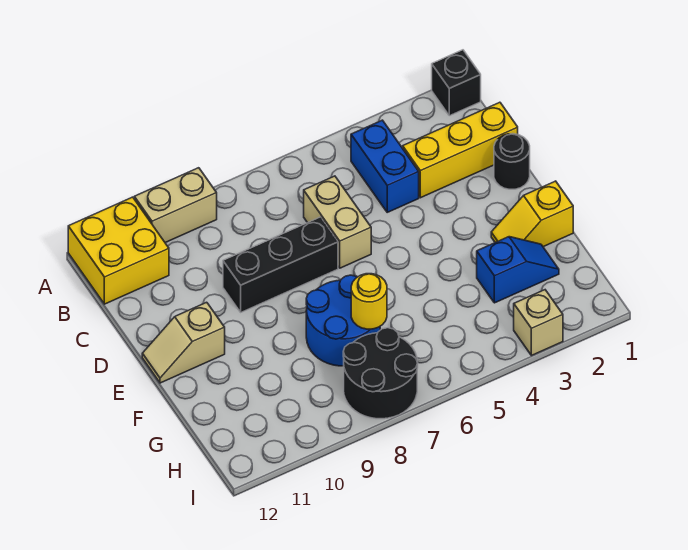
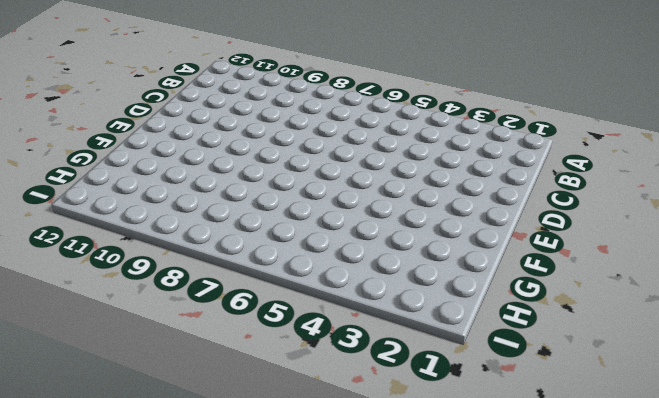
none -> black 1x1 brick [432,50,481,116]
none -> tan 1x2 brick [134,168,217,243]
none -> yellow 2x2 brick [68,197,169,304]

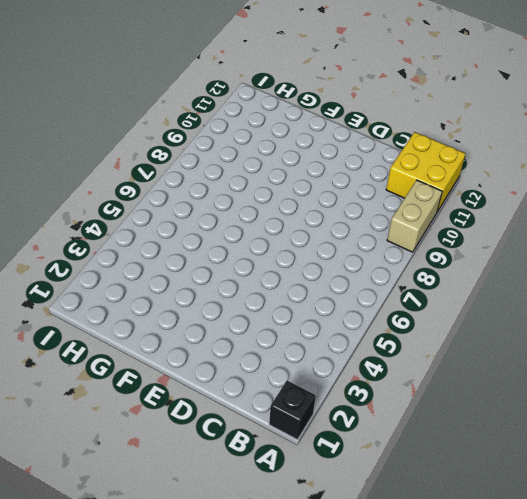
none -> blue 1x2 brick [351,120,419,212]
none -> yellow 1x3 brick [403,102,518,198]
none -> tan 1x2 brick [304,176,371,268]

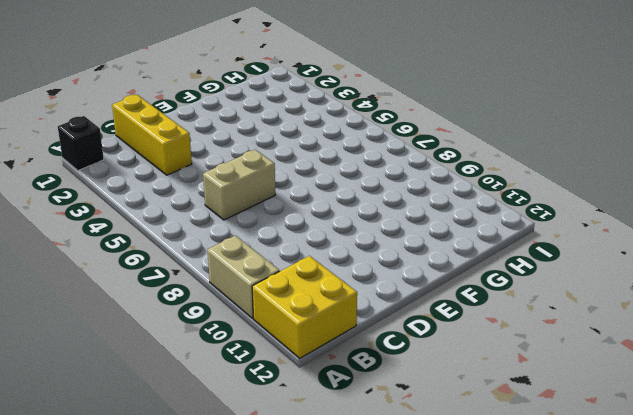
none -> blue 1x2 brick [351,120,419,212]
none -> black 1x1 round brick [494,134,530,189]
none -> black 1x3 brick [223,217,338,312]

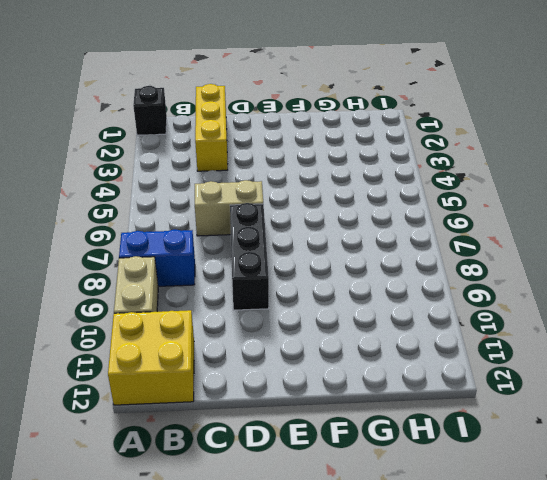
blue 1x2 brick [119,229,195,286] -> blue 1x2 brick moved to [351,120,419,212]
none -> black 1x1 round brick [494,134,530,189]
none -> tan 1x2 slope [142,302,225,383]
none -> yellow 1x2 slope [491,181,573,247]

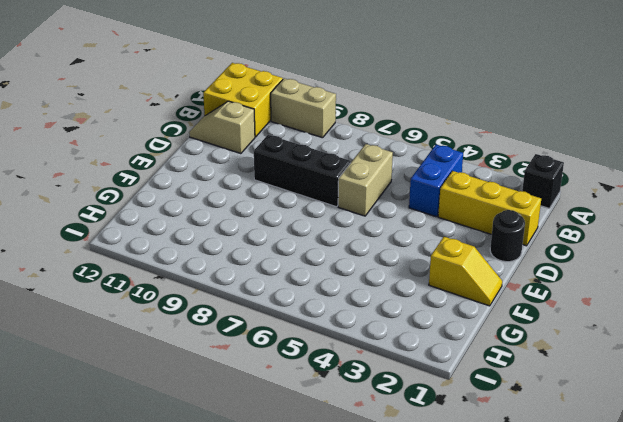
tan 1x2 slope [189,101,255,154] -> tan 1x2 slope moved to [142,302,225,383]
yellow 1x2 slope [429,237,502,306] -> yellow 1x2 slope turned to [491,181,573,247]
none -> blue 2x2 round brick [306,275,380,366]
none -> blue 1x2 slope [477,237,559,303]
none -> black 2x2 round brick [343,328,418,419]

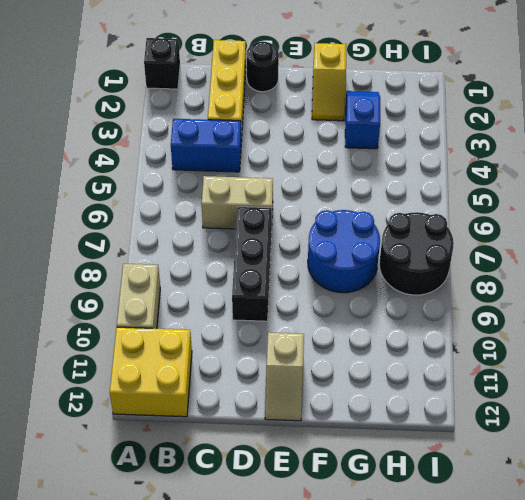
none -> tan 1x1 brick [514,290,563,356]
none -> yellow 1x1 round brick [351,274,387,329]

